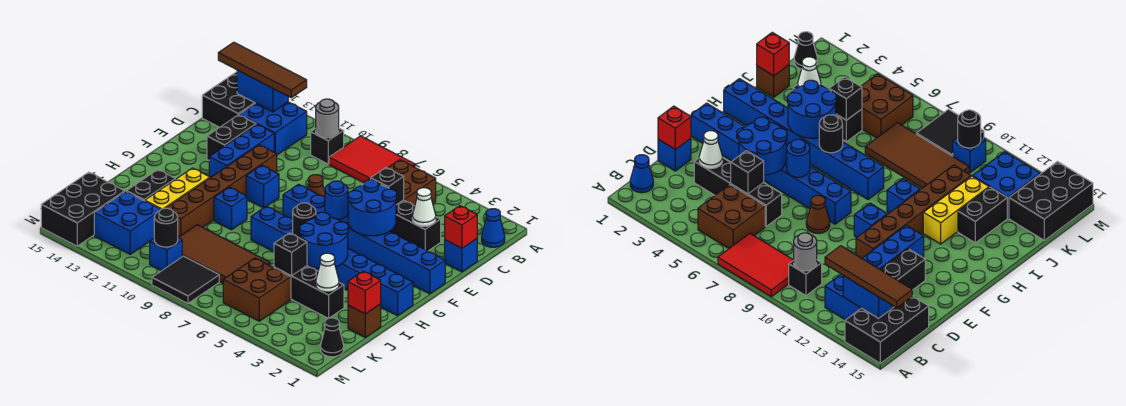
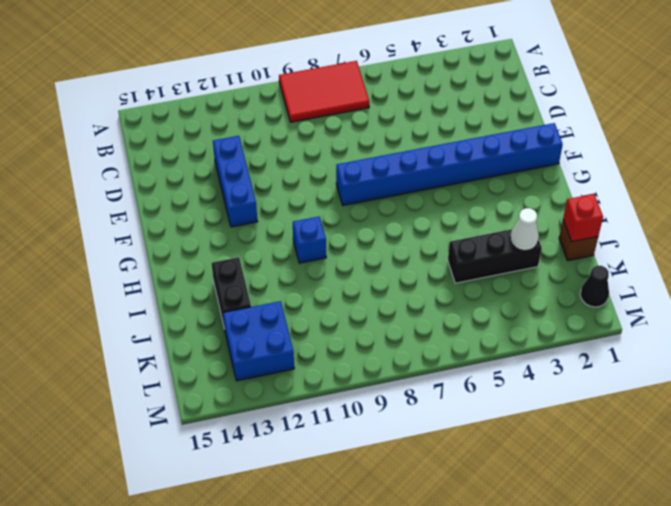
none -> black 2x3 brick [202,72,255,127]
none -> blue 1x1 cone [482,209,505,247]
none -> brown 2x2 brick [388,160,436,206]
none -> black 1x1 brick [311,128,344,164]

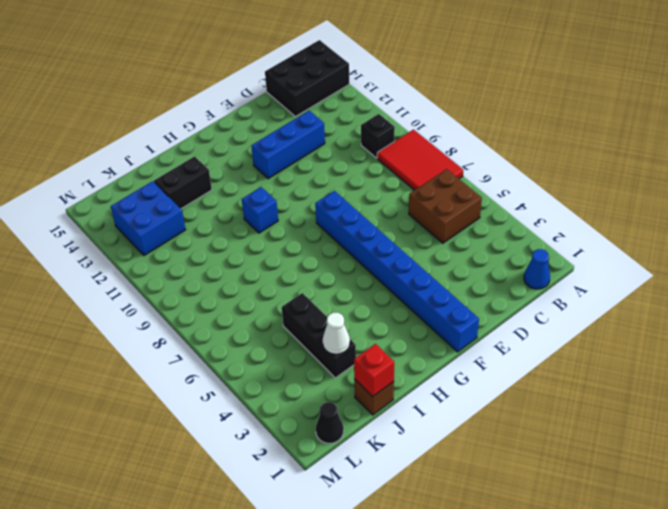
none -> blue 2x2 brick [239,102,307,155]
none -> blue 1x1 brick [445,239,477,272]
none -> black 1x4 brick [363,184,441,251]
none -> black 1x2 brick [207,115,256,160]

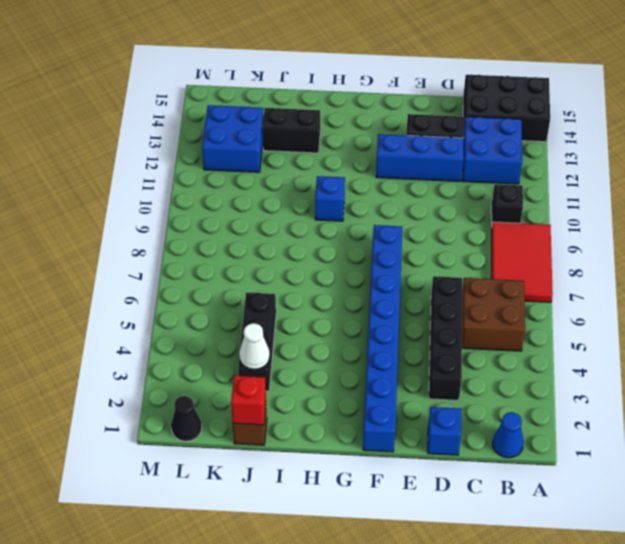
none -> brown 1x1 cone [308,175,325,198]
none -> brown 1x6 brick [167,145,277,237]
none -> blue 1x1 brick [246,165,279,208]
none -> blue 1x8 brick [251,206,413,316]

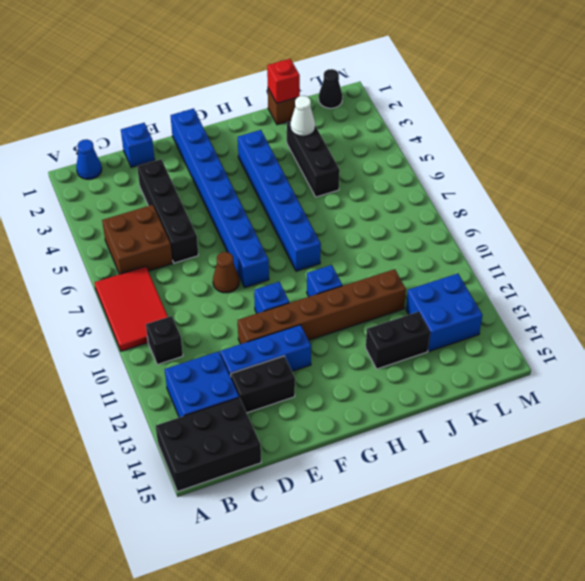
blue 1x6 brick [238,130,321,271] -> blue 1x8 brick [251,206,413,316]
none -> yellow 1x3 brick [145,168,210,209]
none -> brown 2x4 tile [178,225,270,283]
none -> brown 2x2 brick [223,258,291,321]
none -> black 2x3 brick [41,172,125,246]

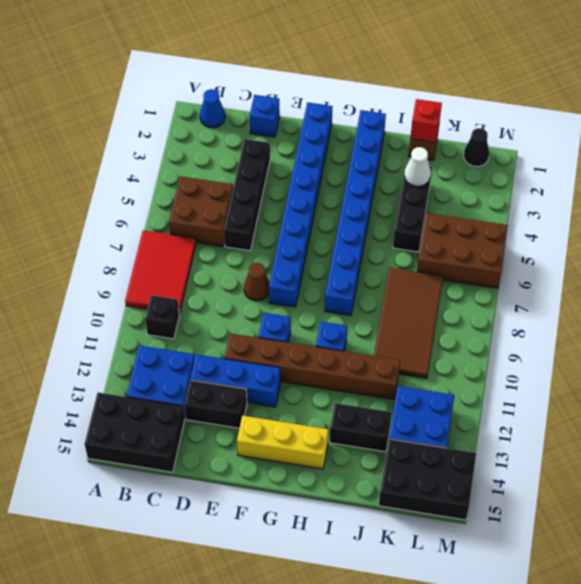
yellow 1x3 brick [237,416,329,469] -> yellow 1x3 brick moved to [145,168,210,209]
brown 2x3 brick [417,213,508,288] -> brown 2x2 brick [223,258,291,321]
none -> black 2x2 tile [152,256,219,303]
none -> blue 1x1 brick [150,238,182,271]
none -> grey 1x1 round brick [316,99,339,138]
none -> blue 1x2 brick [237,70,288,112]

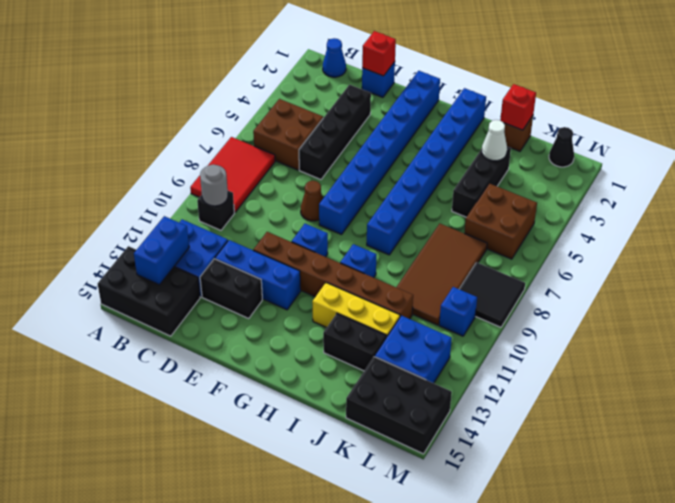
none -> white 1x1 cone [412,188,436,226]
none -> black 1x1 brick [371,168,404,205]
none -> blue 2x2 round brick [348,179,397,236]
none -> blue 1x1 round brick [325,181,348,220]

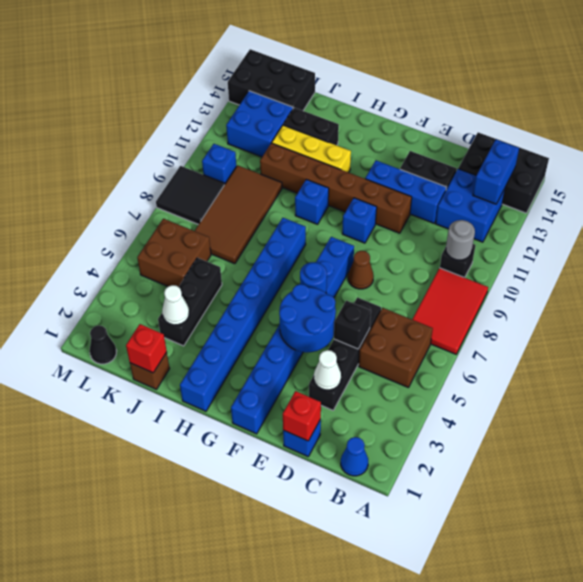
none -> blue 2x2 round brick [299,212,348,268]
none -> black 1x1 round brick [293,203,316,238]
none -> black 1x1 brick [274,233,307,276]
none -> black 1x1 round brick [154,208,178,247]

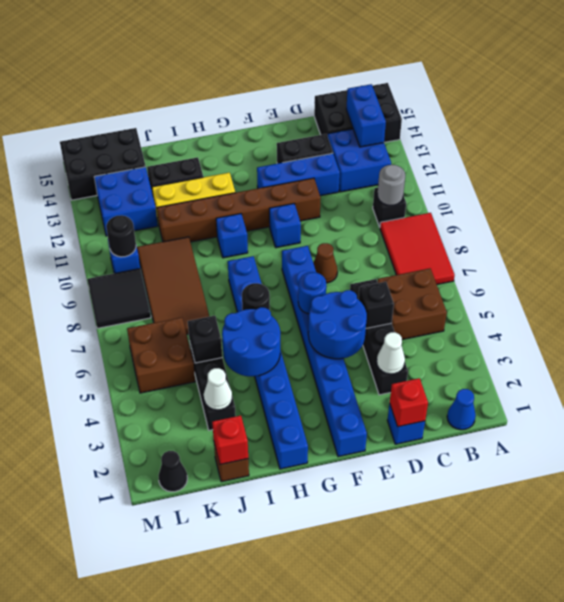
none -> brown 1x4 tile [218,42,307,98]

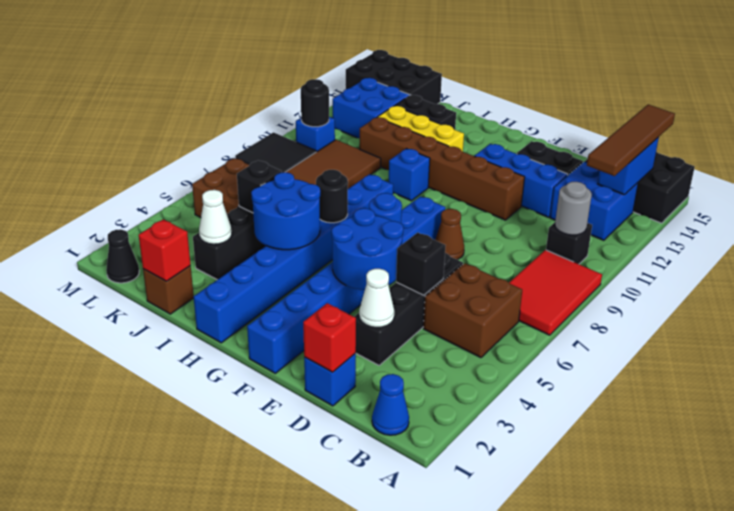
none -> blue 1x1 brick [246,165,279,208]

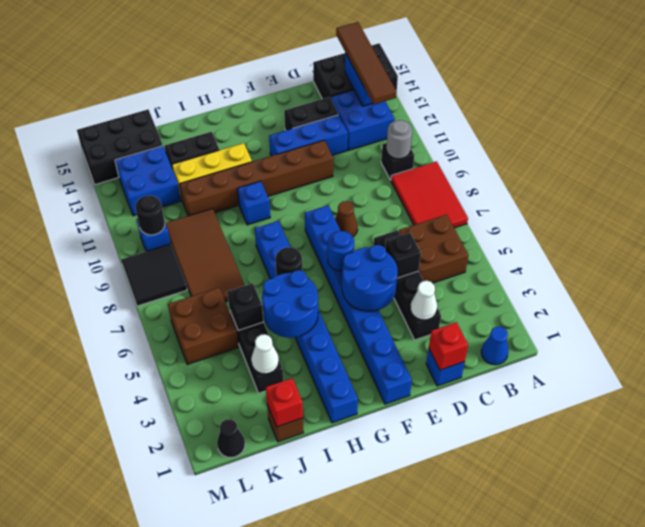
none -> blue 1x1 brick [246,165,279,208]

